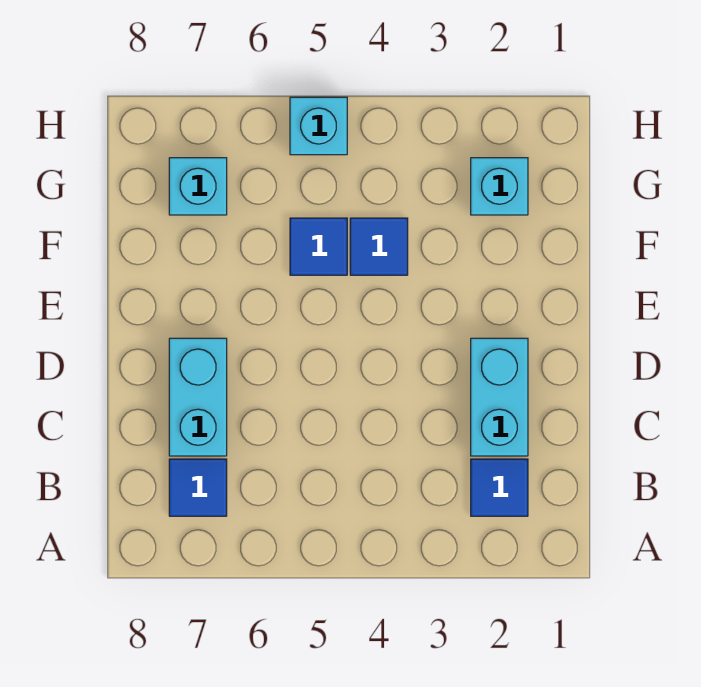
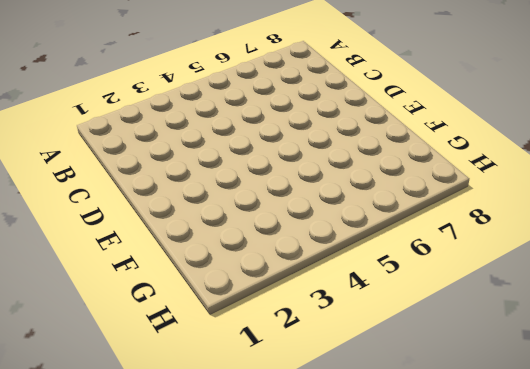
none -> blue 1x1 tile [471,459,528,516]
none -> blue 1x1 tile [169,459,227,516]

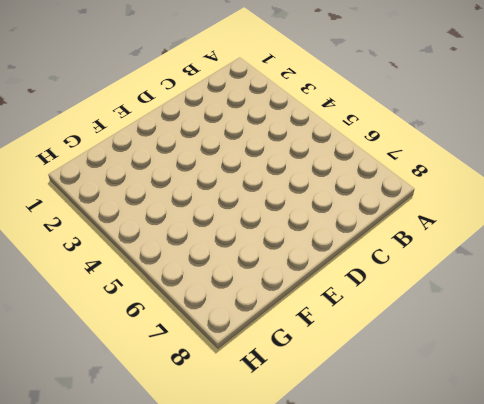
none -> blue 1x1 tile [471,459,528,516]
none -> blue 1x1 tile [169,459,227,516]

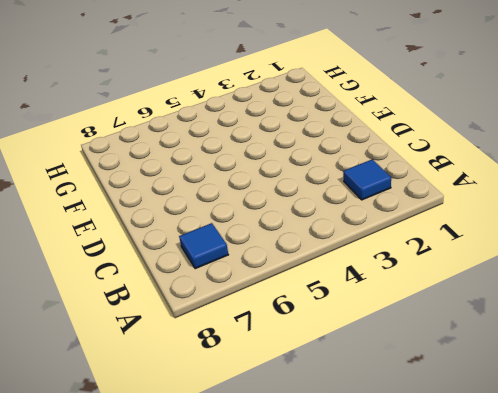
none -> cyan 1x2 brick [471,338,528,456]
none -> cyan 1x2 brick [169,338,227,456]

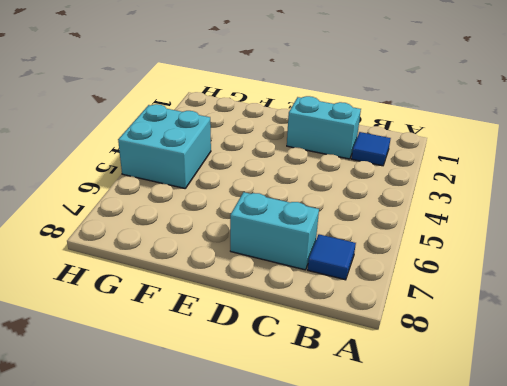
cyan 2x2 brick [118,104,211,189] -> cyan 1x1 brick [290,97,347,155]
none -> blue 1x1 tile [350,218,408,275]
none -> blue 1x1 tile [290,218,347,275]

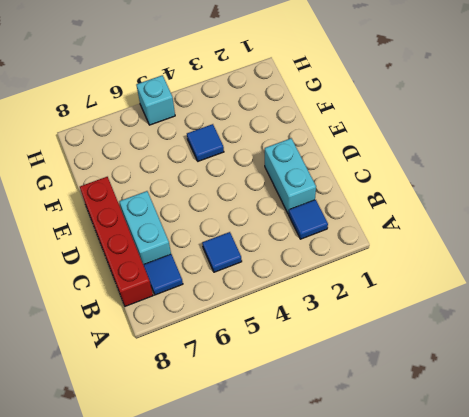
blue 1x1 tile [202,232,242,272] -> blue 1x1 tile moved to [290,218,347,275]
red 1x4 brick [80,177,153,306] -> none
none -> cyan 1x1 brick [471,158,528,215]
none -> cyan 1x1 brick [169,158,227,215]

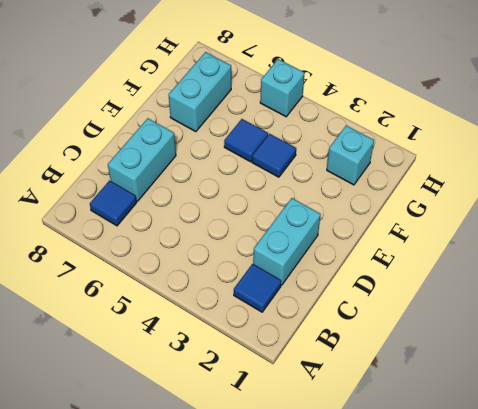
cyan 1x2 brick [169,52,231,132] -> cyan 1x1 brick [169,158,227,215]

